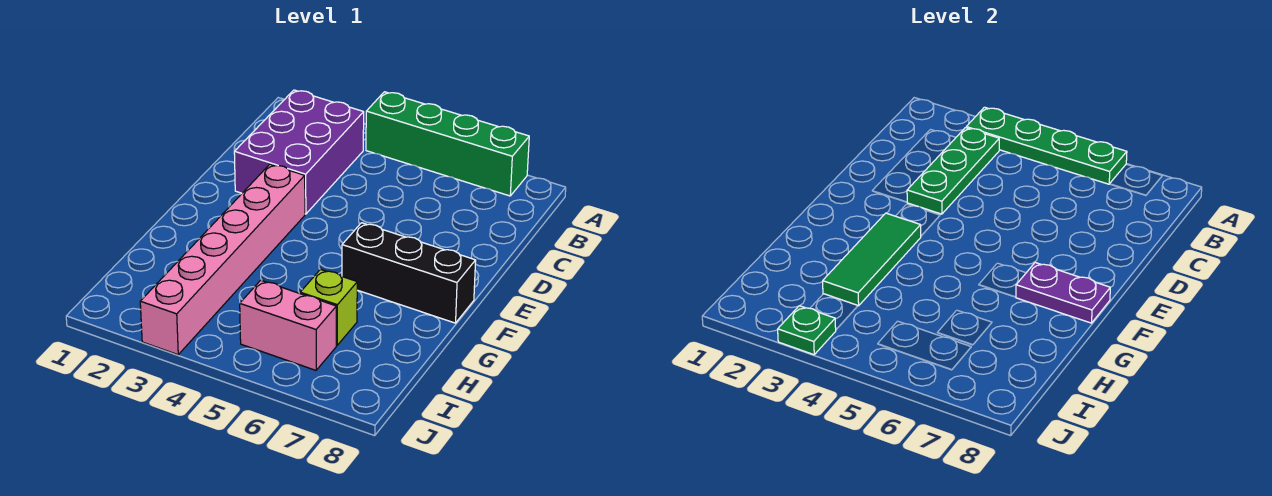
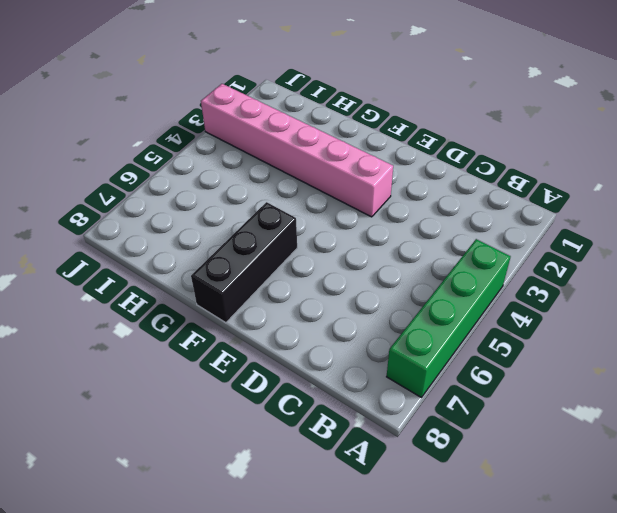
none -> purple 2x3 brick [234,90,364,214]
none -> lime 1x1 brick [300,269,357,345]

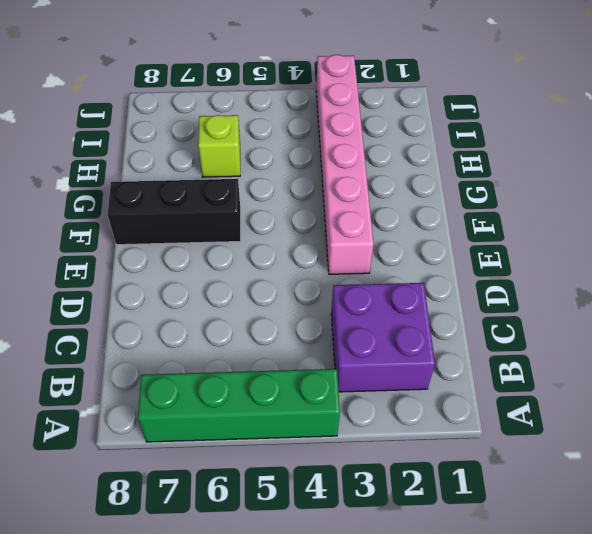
purple 2x2 brick [331,283,435,392] -> purple 2x3 brick [234,90,364,214]
none -> pink 1x2 brick [240,280,336,370]
none -> green 1x4 plate [966,107,1127,184]

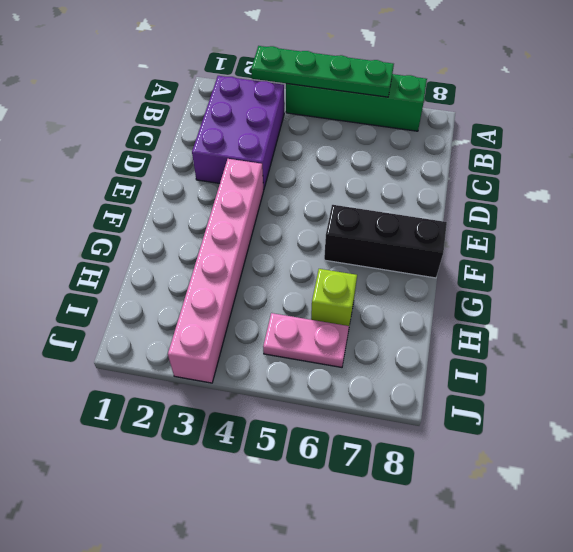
pink 1x2 plate [263,313,349,367] -> pink 1x2 brick [240,280,336,370]
none -> green 1x3 plate [907,128,999,214]
none -> green 1x3 tile [823,213,921,306]

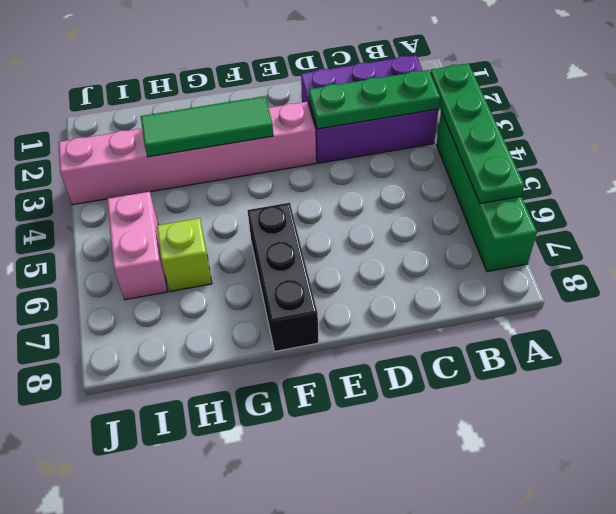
none -> purple 1x2 plate [1016,263,1110,323]
none -> green 1x1 plate [778,306,836,355]

